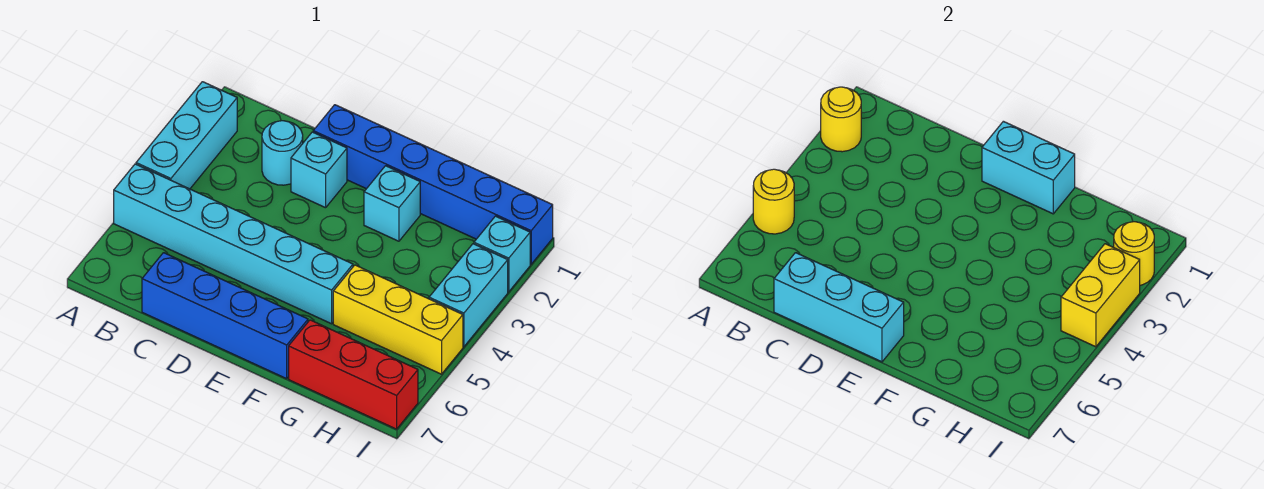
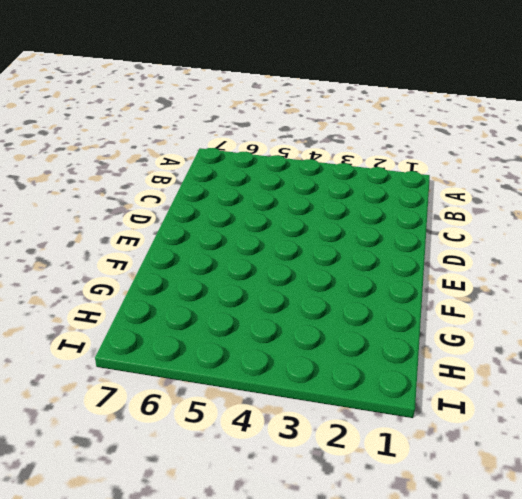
none -> cyan 1x3 brick [136,82,237,189]
none -> cyan 1x6 brick [114,164,353,324]
none -> cyan 1x1 round brick [262,121,303,185]

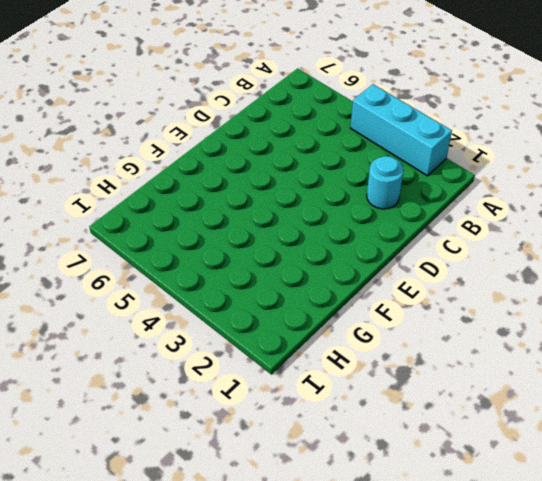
none -> cyan 1x6 brick [114,164,353,324]
none -> blue 1x4 brick [142,253,308,379]
none -> blue 1x6 brick [313,105,553,264]

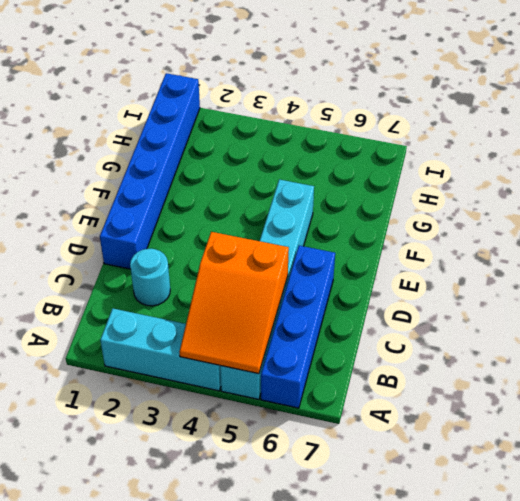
orange 2x3 slope [179,232,289,374] -> yellow 1x1 round brick [753,169,794,234]
blue 1x4 brick [261,246,335,408] -> blue 1x4 brick moved to [142,253,308,379]
none -> cyan 1x1 brick [291,132,347,208]
none -> cyan 1x1 brick [364,166,420,241]
none -> yellow 1x3 brick [333,265,463,374]

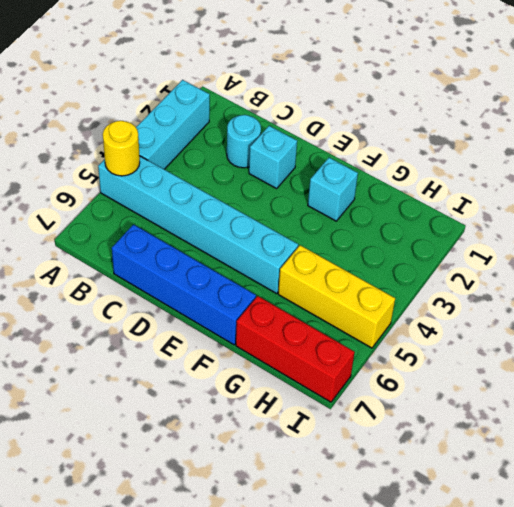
none -> blue 1x6 brick [313,105,553,264]
none -> cyan 1x1 brick [474,216,530,292]
none -> cyan 1x2 brick [429,244,508,347]

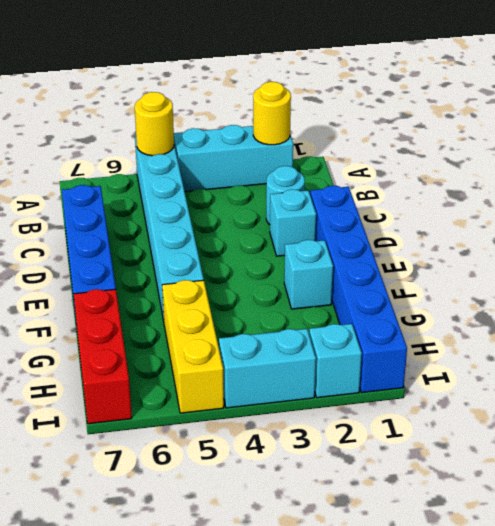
none -> cyan 1x3 brick [774,253,904,362]
none -> cyan 1x2 brick [982,121,1075,214]
none -> yellow 1x1 round brick [1114,222,1154,285]

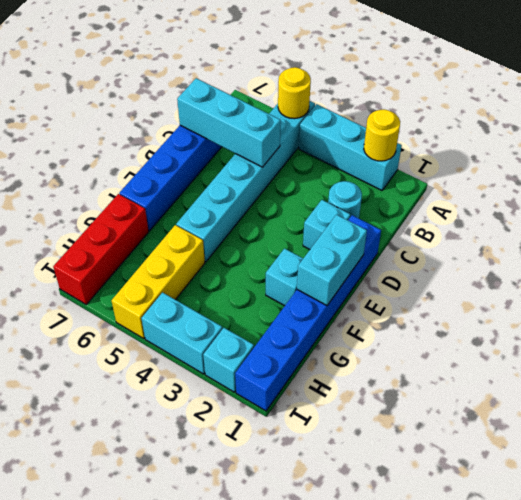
cyan 1x3 brick [177,78,281,167] -> cyan 1x3 brick turned to [774,253,904,362]
none -> yellow 1x1 round brick [1114,222,1154,285]
none -> yellow 1x2 brick [1061,244,1140,347]

